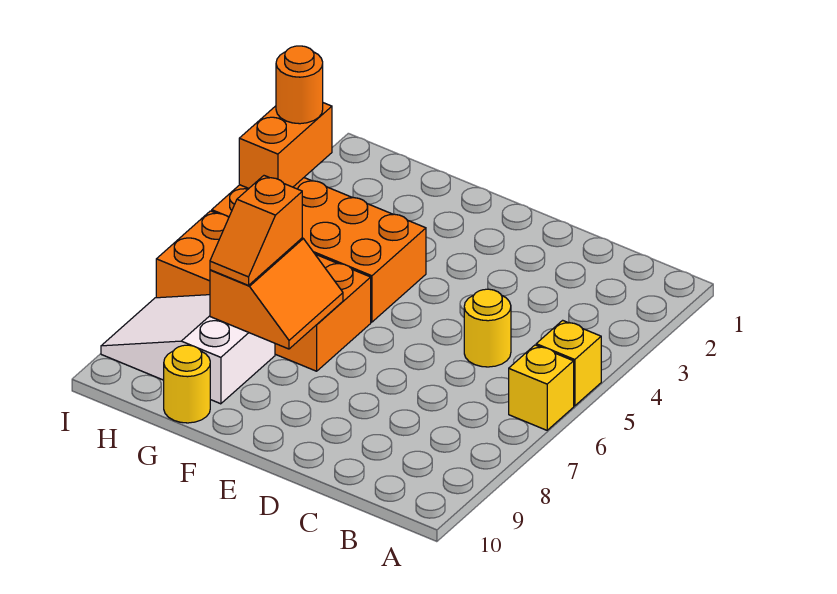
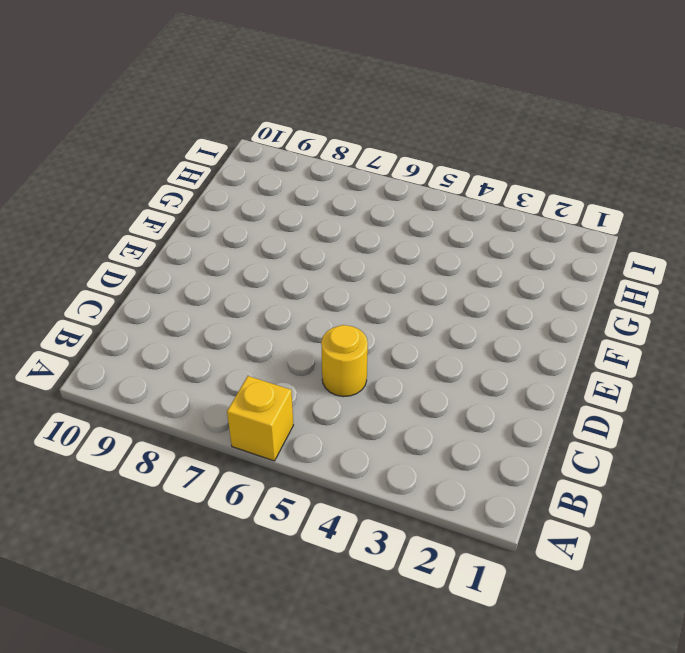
none -> yellow 1x1 brick [536,320,601,406]
none -> orange 2x4 brick [212,178,426,322]

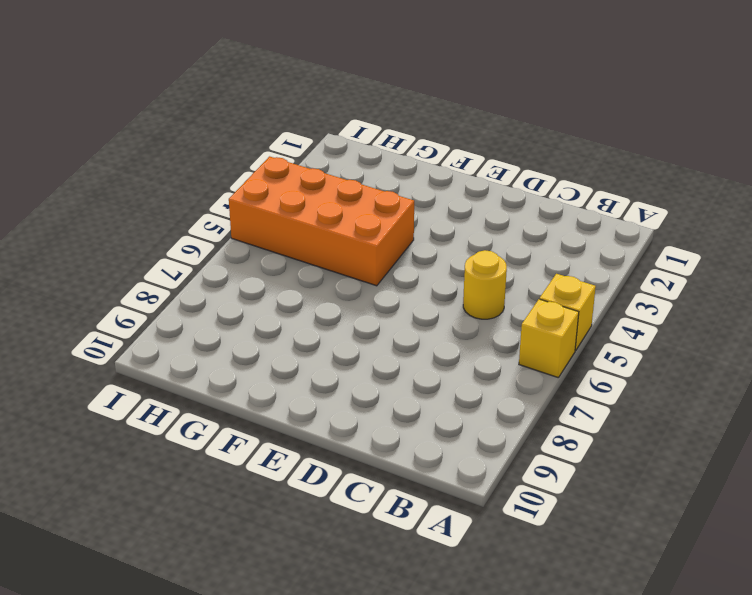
none -> orange 2x4 brick [156,211,371,371]
none -> white 2x3 slope [101,295,275,404]

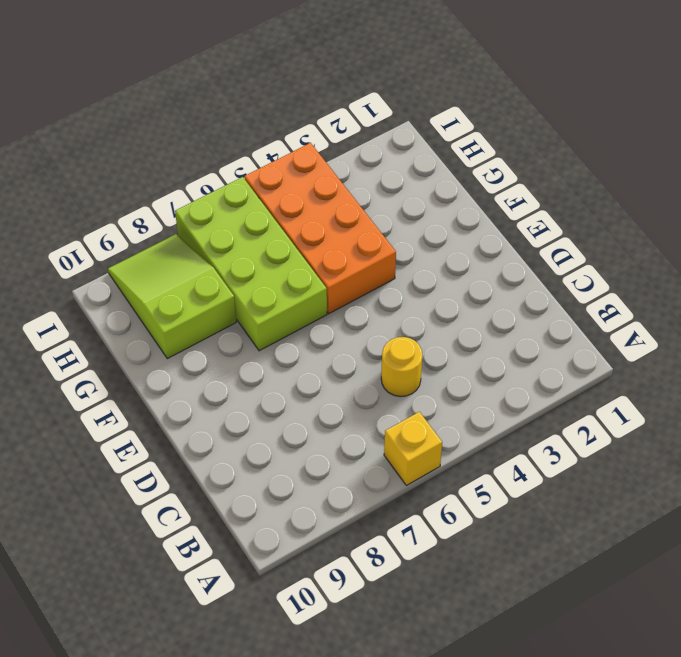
lime 2x4 brick [175,177,327,351] -> orange 2x4 brick [156,211,371,371]
lime 2x3 slope [108,234,236,359] -> white 2x3 slope [101,295,275,404]
none -> yellow 1x1 brick [536,320,601,406]
none -> yellow 1x1 round brick [164,345,210,423]

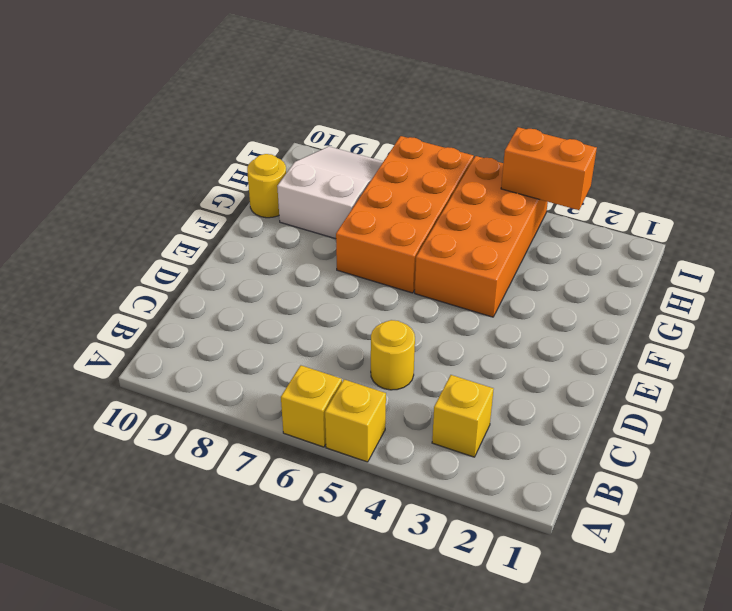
yellow 1x1 brick [432,375,494,457] -> none
none -> orange 2x2 slope [210,238,343,349]
none -> orange 1x2 slope [210,176,302,285]

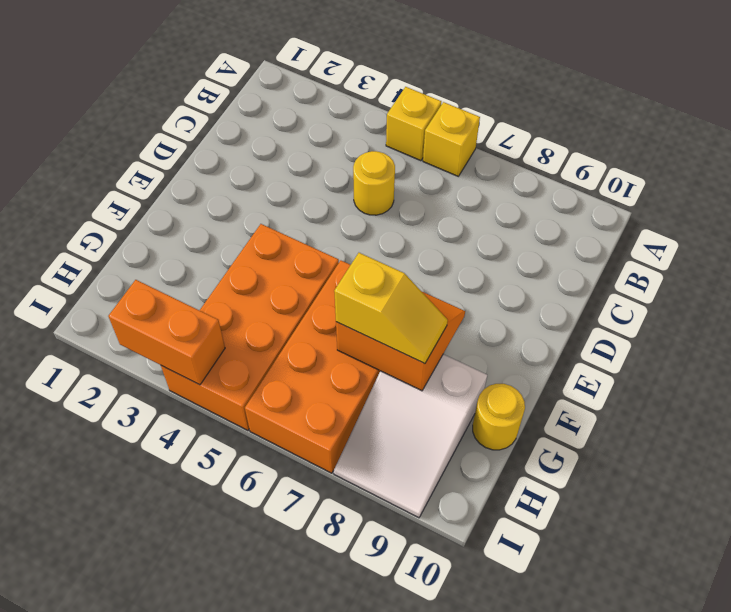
yellow 1x2 slope [334,253,448,364] -> orange 1x2 slope [210,176,302,285]
none -> orange 1x1 round brick [276,46,323,124]

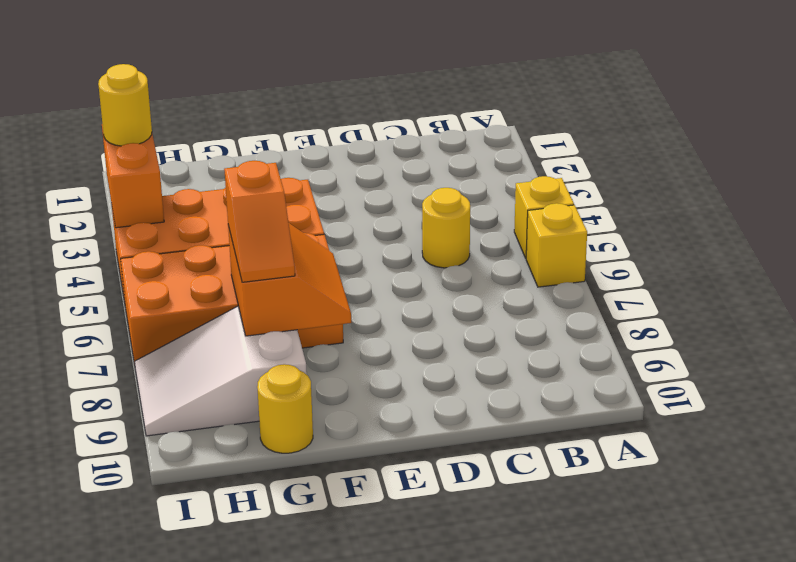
yellow 1x1 round brick [98,64,152,146] -> orange 1x1 round brick [276,46,323,124]

